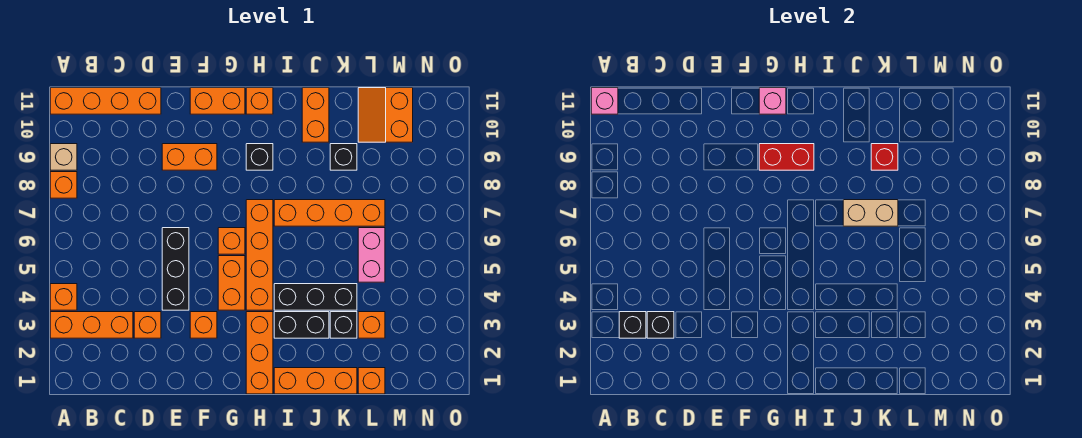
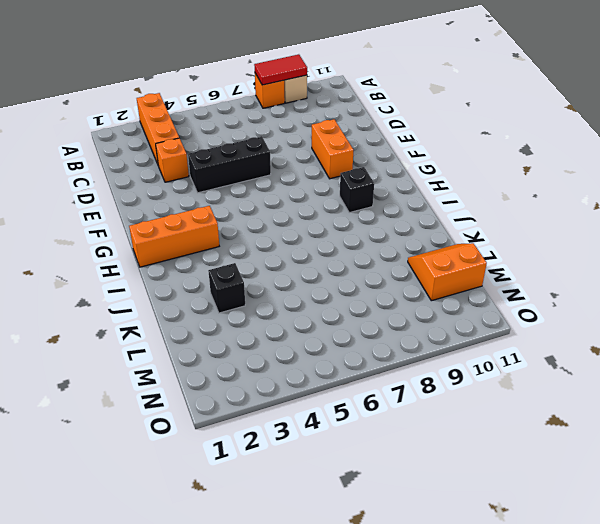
red 1x2 tile [254,54,307,85] -> none
none -> orange 1x1 brick [50,284,77,310]
none -> orange 1x4 brick [50,88,161,114]
none -> orange 1x1 brick [190,312,217,338]
none -> orange 1x2 brick [190,88,245,114]

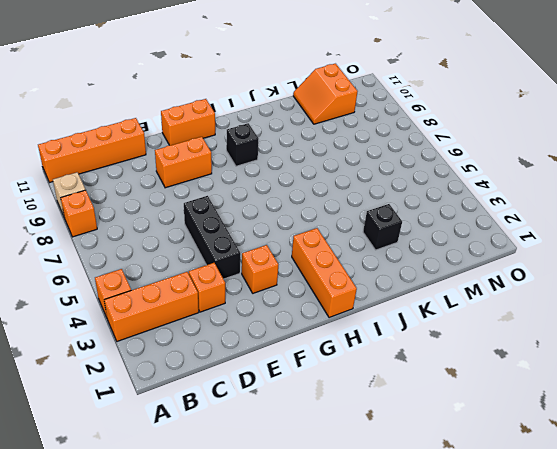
none -> orange 1x2 brick [218,256,245,310]
none -> orange 1x1 brick [218,228,245,254]
none -> orange 1x4 brick [246,200,273,310]
none -> orange 1x1 brick [246,88,273,114]

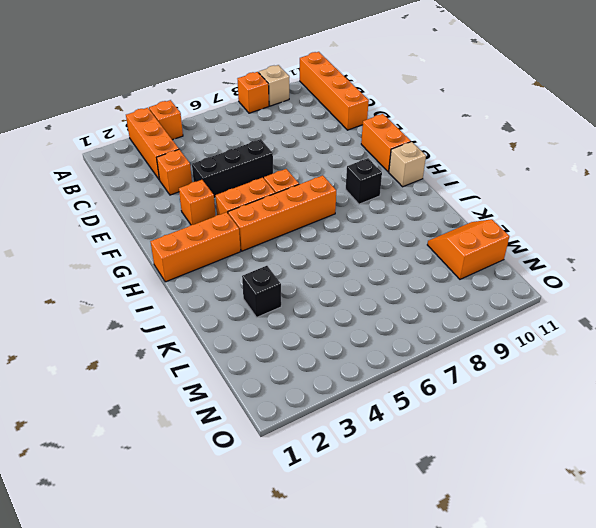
tan 1x1 brick [389,142,426,187] -> orange 1x1 brick [246,88,273,114]
none -> orange 1x2 brick [162,144,217,170]
none -> orange 1x3 brick [274,368,357,394]
none -> black 1x2 brick [274,312,329,338]
none -> black 1x3 brick [274,284,357,310]

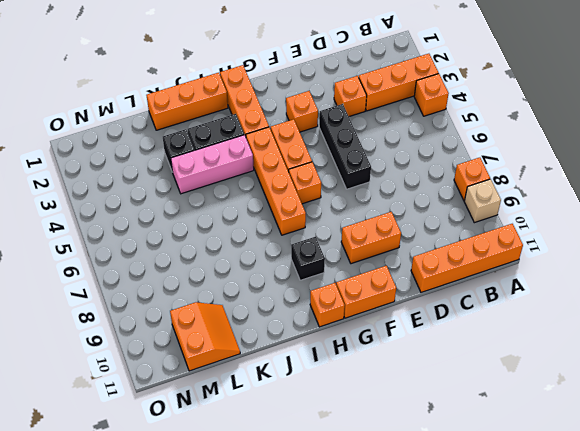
pink 1x3 brick [171,135,254,194] -> black 1x3 brick [274,284,357,310]
none -> orange 1x4 brick [274,200,385,226]
none -> orange 1x2 brick [302,88,329,142]
none -> black 1x1 brick [330,144,357,170]
none -> orange 1x1 brick [358,368,385,394]

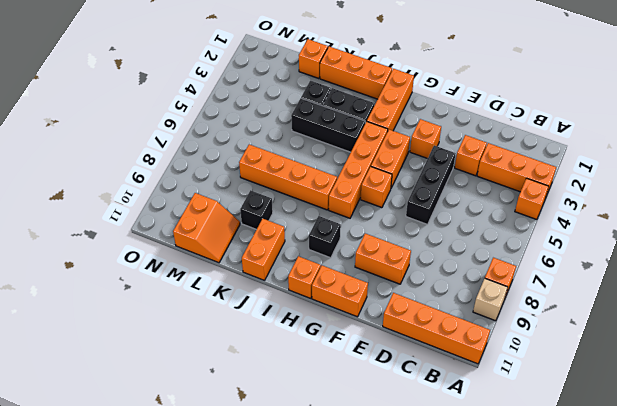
none -> orange 1x1 brick [358,312,385,338]
none -> pink 1x2 brick [358,228,385,282]
none -> pink 1x1 brick [591,88,618,114]
none -> black 1x1 brick [619,312,646,338]

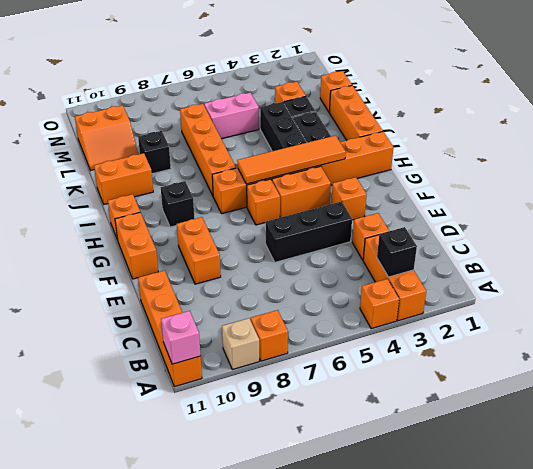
orange 1x4 tile [237,136,346,184] -> none
none -> black 1x1 brick [647,312,674,338]
none -> red 1x2 brick [759,144,814,170]
none -> pink 1x1 brick [759,88,786,114]
none -> tan 1x2 brick [843,200,898,226]

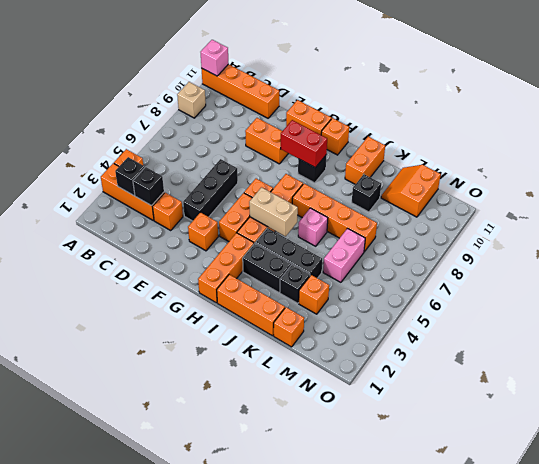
tan 1x2 brick [249,187,298,236] -> tan 1x2 brick moved to [843,200,898,226]
pink 1x1 brick [298,208,328,246] -> pink 1x1 brick moved to [759,88,786,114]
none -> orange 1x1 brick [50,172,77,198]
none -> red 1x1 brick [871,144,898,170]

